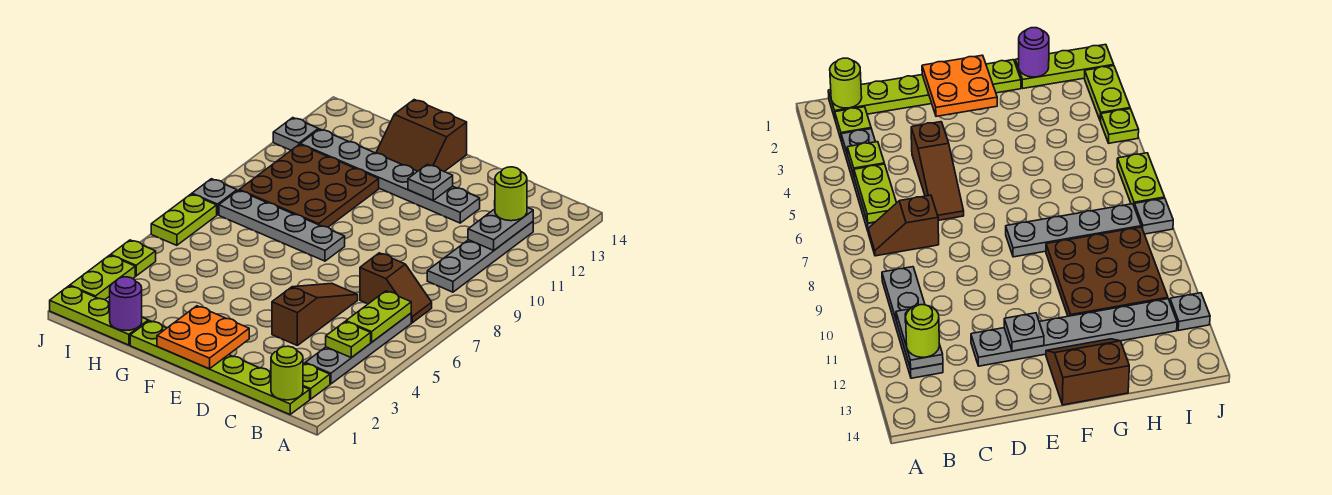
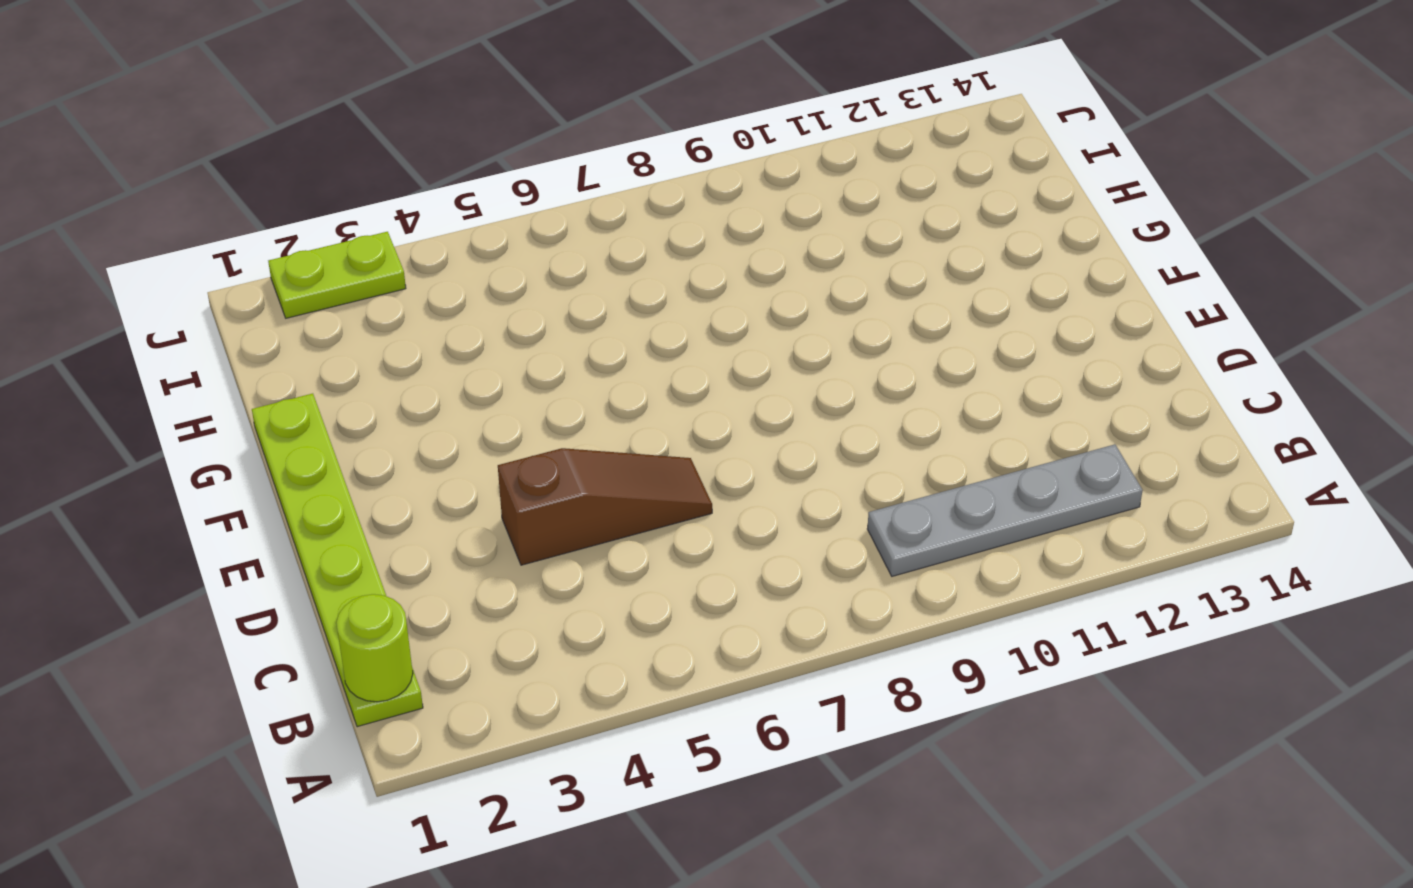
none -> lime 1x1 plate [303,363,330,399]
none -> grey 1x4 plate [305,313,411,384]
none -> brown 1x2 slope [360,253,432,323]

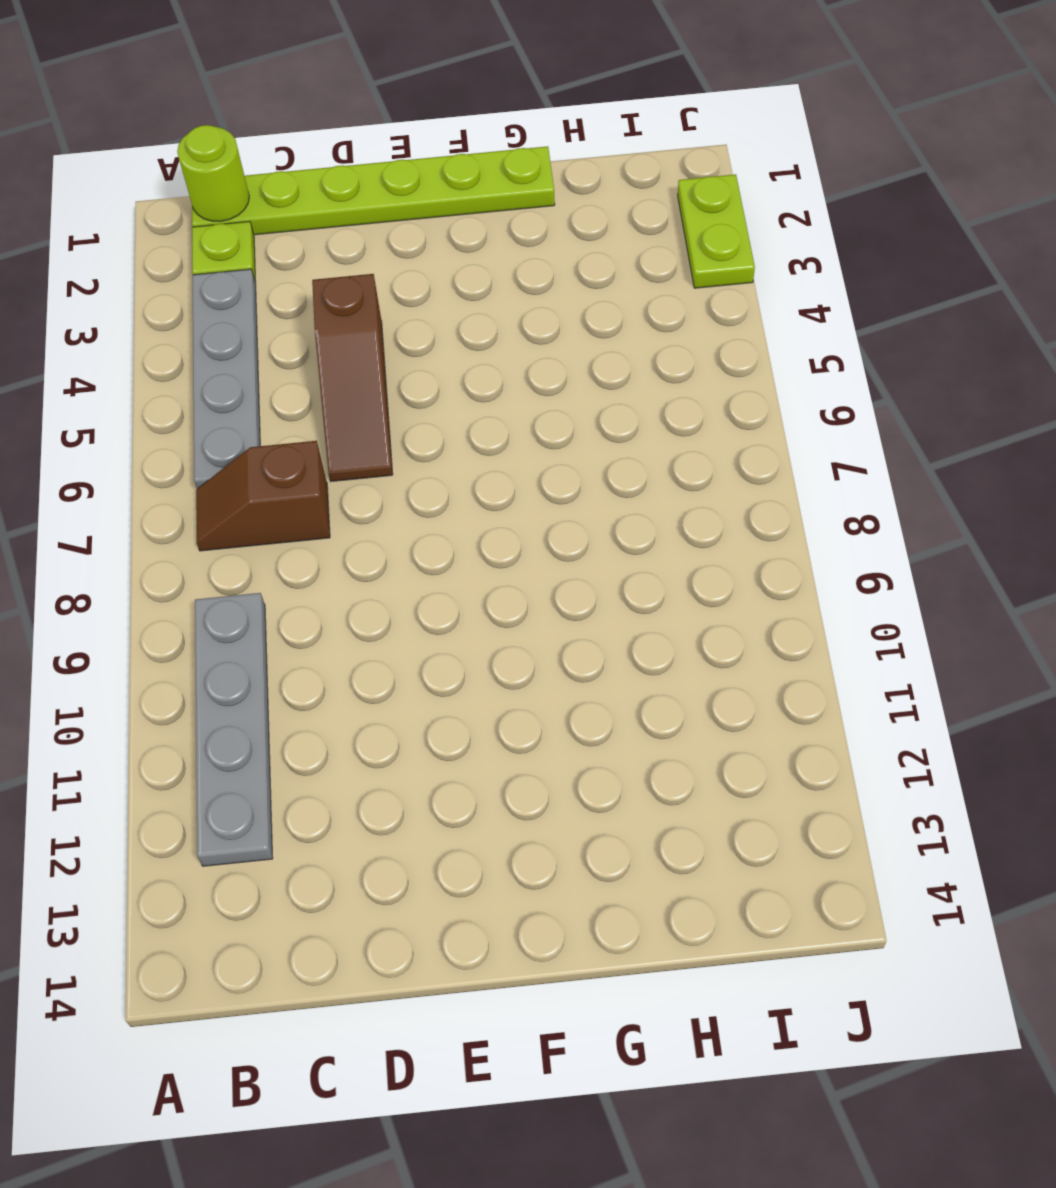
none -> grey 1x6 plate [300,129,480,223]
none -> grey 1x4 plate [219,190,345,261]
none -> brown 2x2 slope [376,100,467,172]

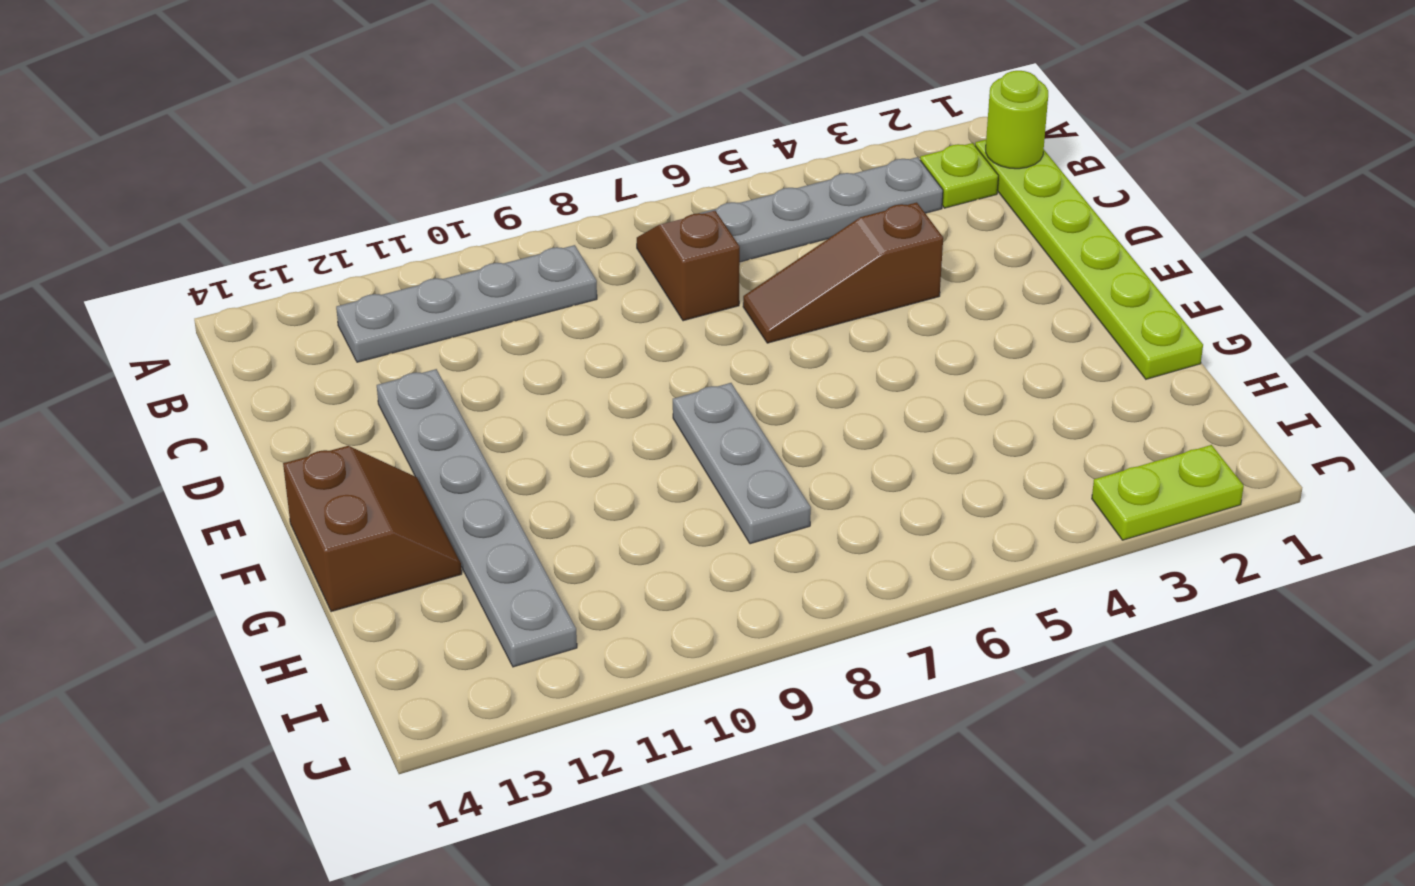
grey 1x3 plate [673,383,811,544] -> grey 1x4 plate [219,190,345,261]
none -> brown 3x3 plate [239,144,379,227]
none -> lime 1x3 plate [50,286,148,345]
none -> lime 1x1 plate [111,240,156,276]

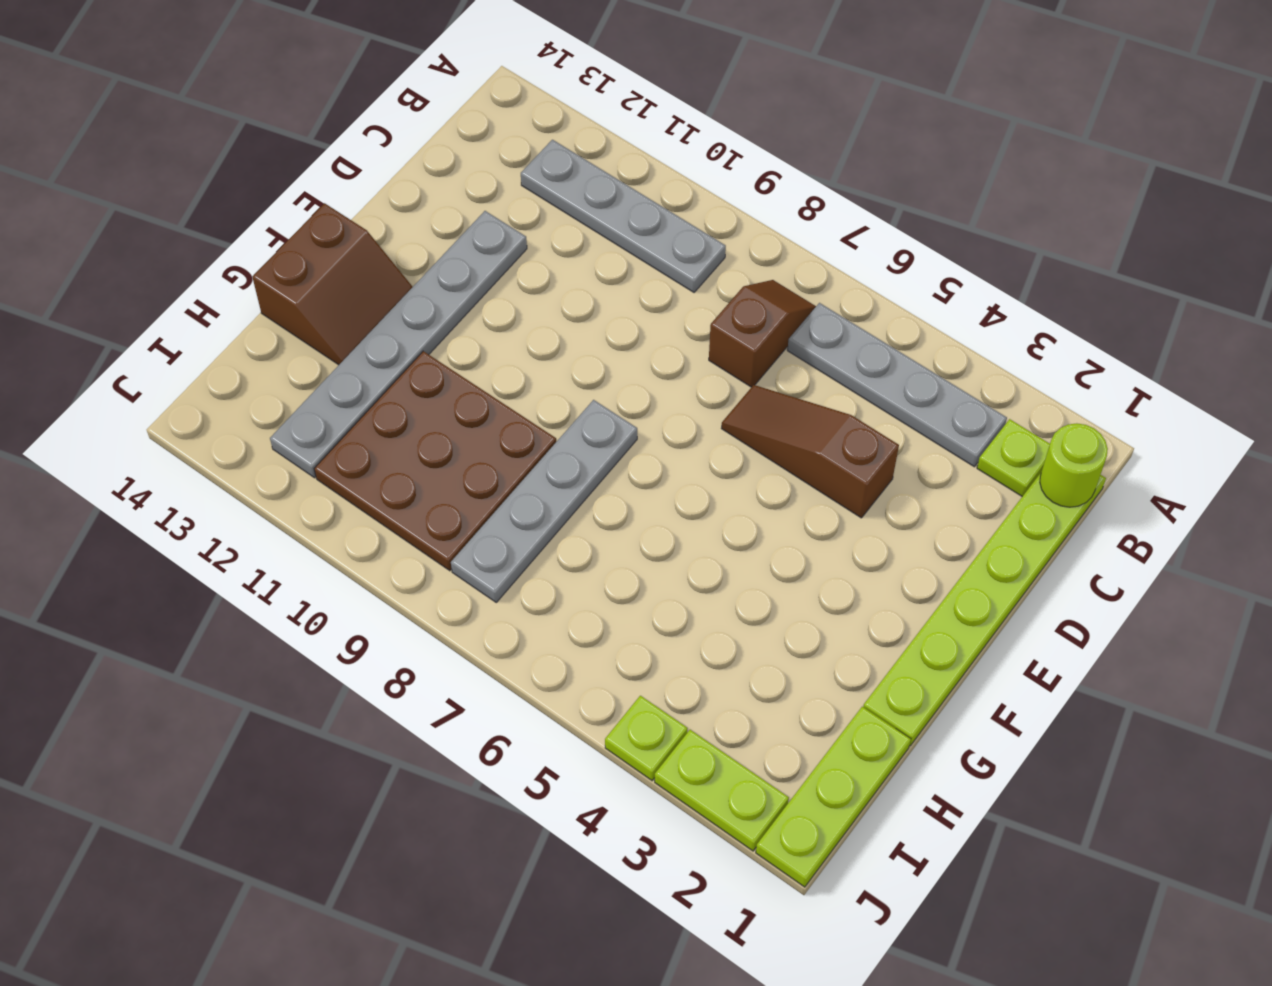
none -> lime 1x2 plate [151,194,217,245]
none -> grey 1x1 plate [192,179,237,215]
none -> grey 1x1 plate [273,118,318,150]

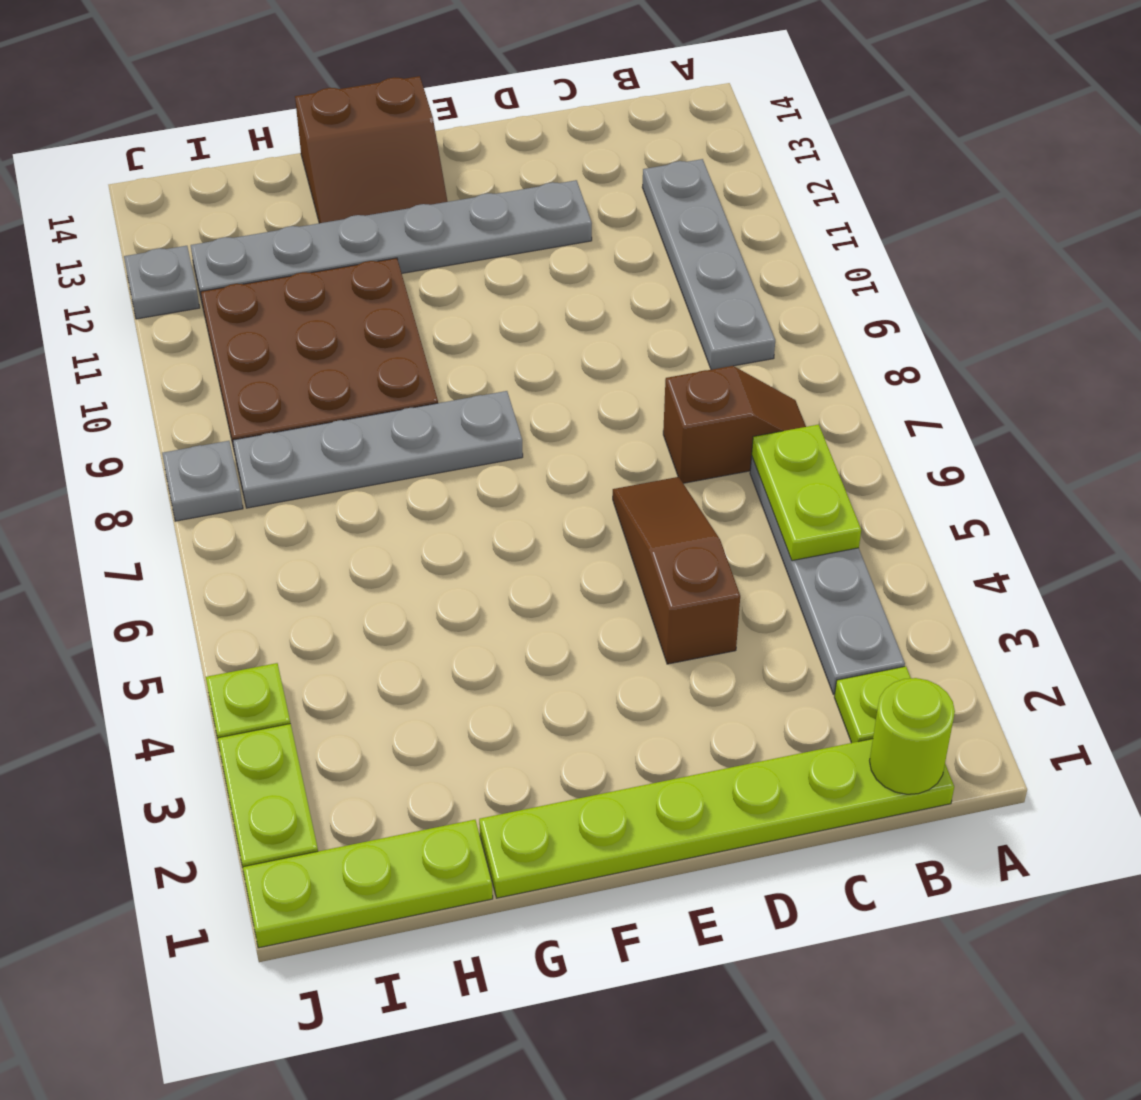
none -> lime 1x2 plate [151,194,217,245]
none -> lime 1x1 plate [326,322,371,358]
none -> grey 1x2 plate [468,207,533,250]

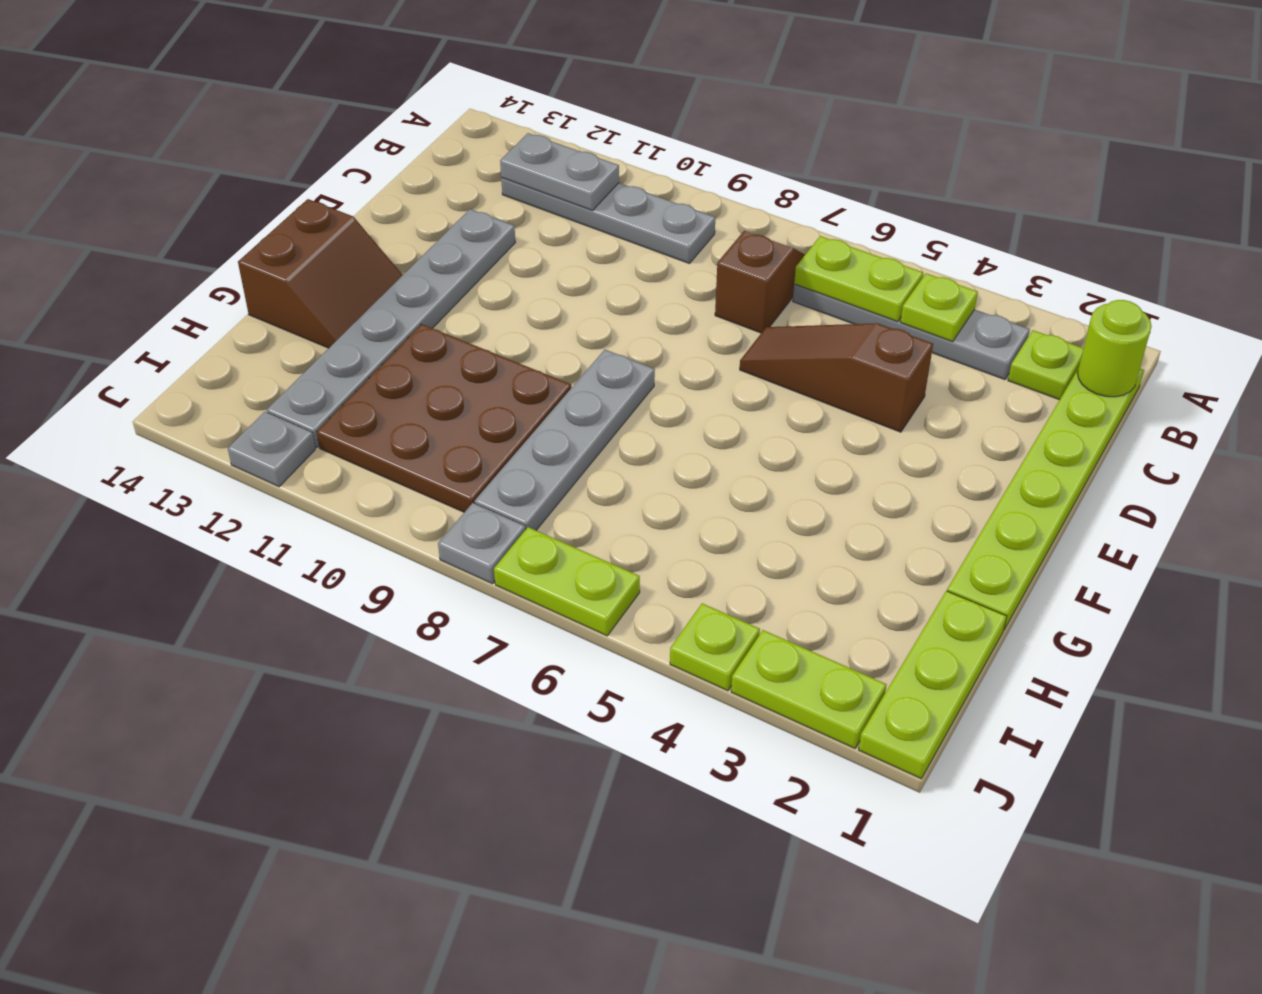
none -> orange 2x2 plate [157,306,249,369]
none -> grey 1x1 plate [408,164,453,201]
none -> purple 1x1 round brick [109,277,142,330]

